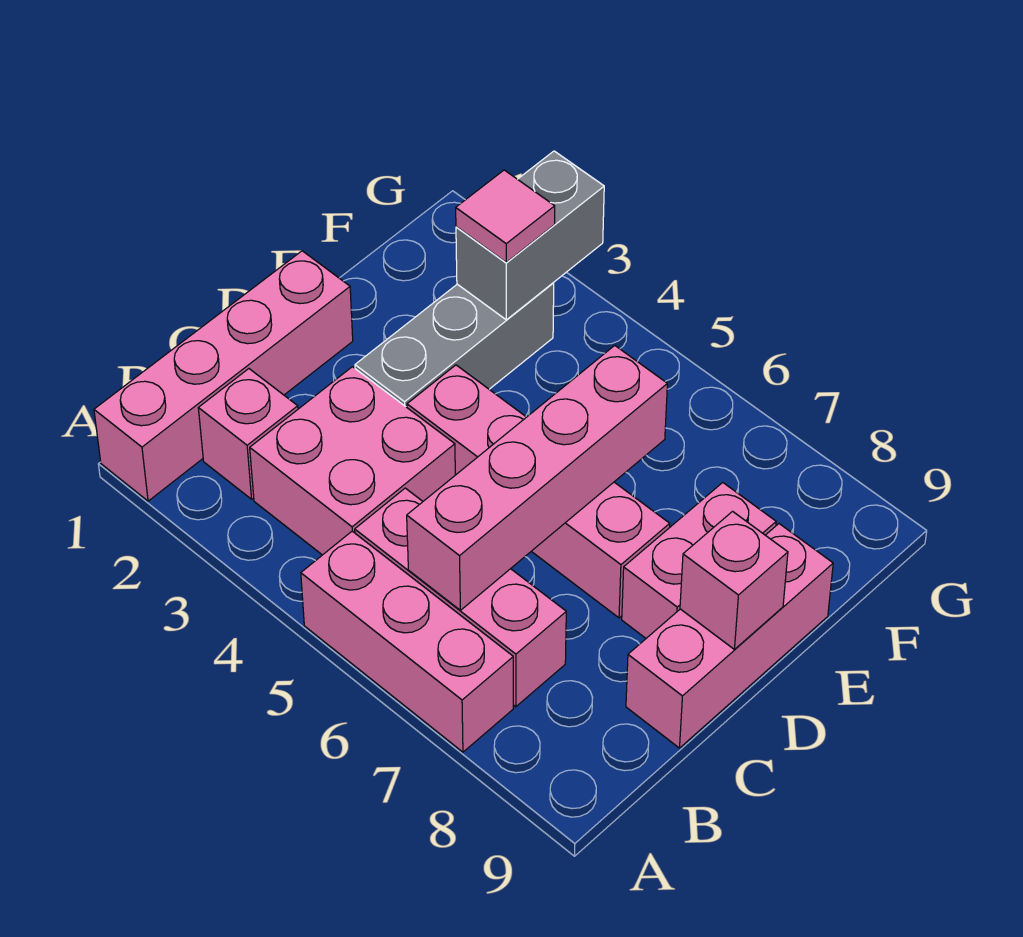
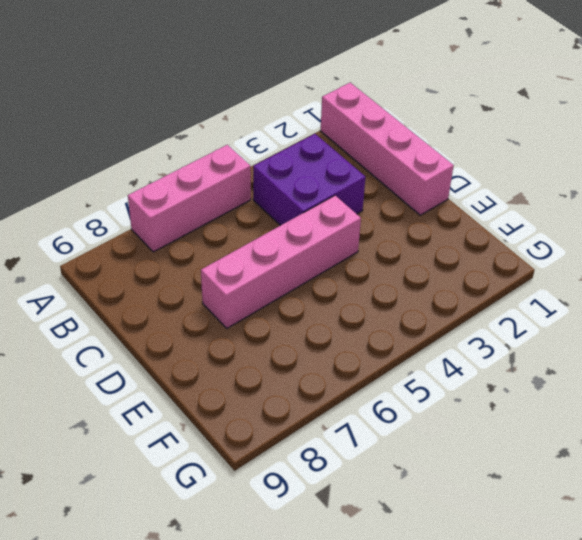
purple 2x2 brick [253,134,366,226] -> pink 2x2 brick [250,367,455,555]
none -> pink 1x1 brick [198,369,298,499]
none -> pink 1x3 brick [355,488,566,707]
none -> pink 1x3 brick [626,524,833,748]

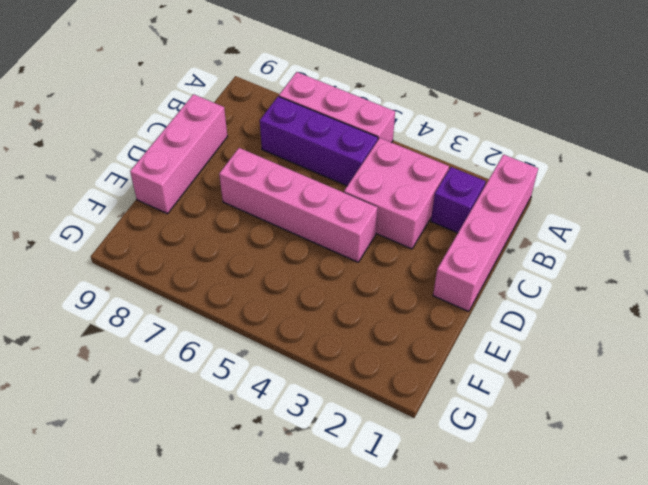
purple 1x1 brick [431,167,486,233] -> pink 1x1 brick [198,369,298,499]
purple 1x3 brick [260,96,378,186] -> pink 1x3 brick [355,488,566,707]
none -> grey 1x3 brick [355,283,554,407]
none -> pink 1x2 brick [622,483,776,638]
none -> pink 1x4 brick [407,345,667,610]

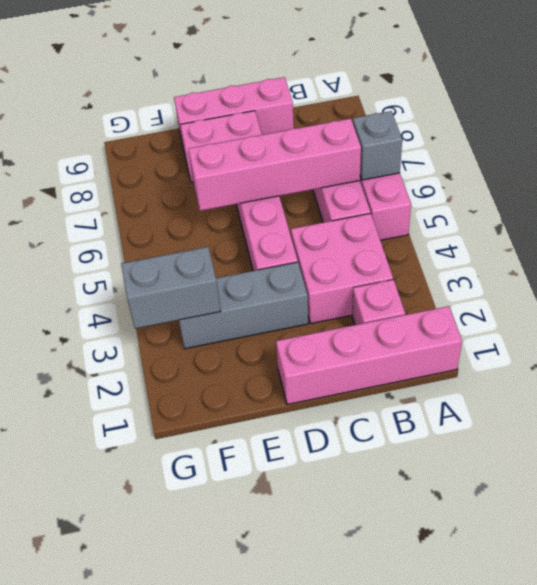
grey 1x1 brick [353,111,402,180] -> none
none -> pink 1x1 brick [680,511,788,649]
none -> pink 1x1 tile [456,170,555,262]

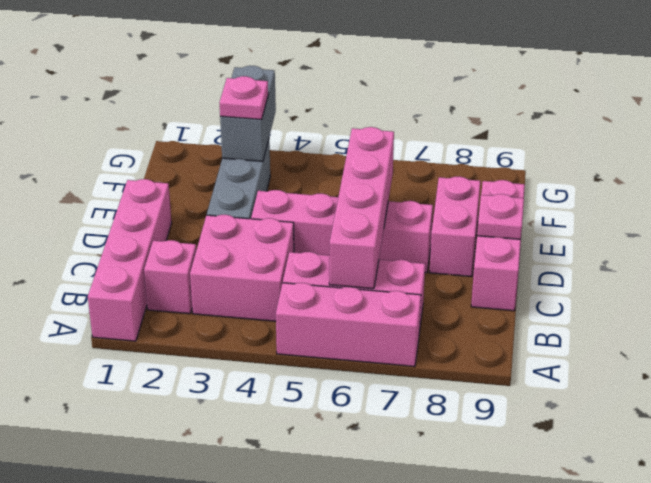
pink 1x1 plate [477,194,524,239] -> pink 1x1 brick [680,511,788,649]
pink 1x1 plate [220,76,268,120] -> pink 1x1 tile [456,170,555,262]

